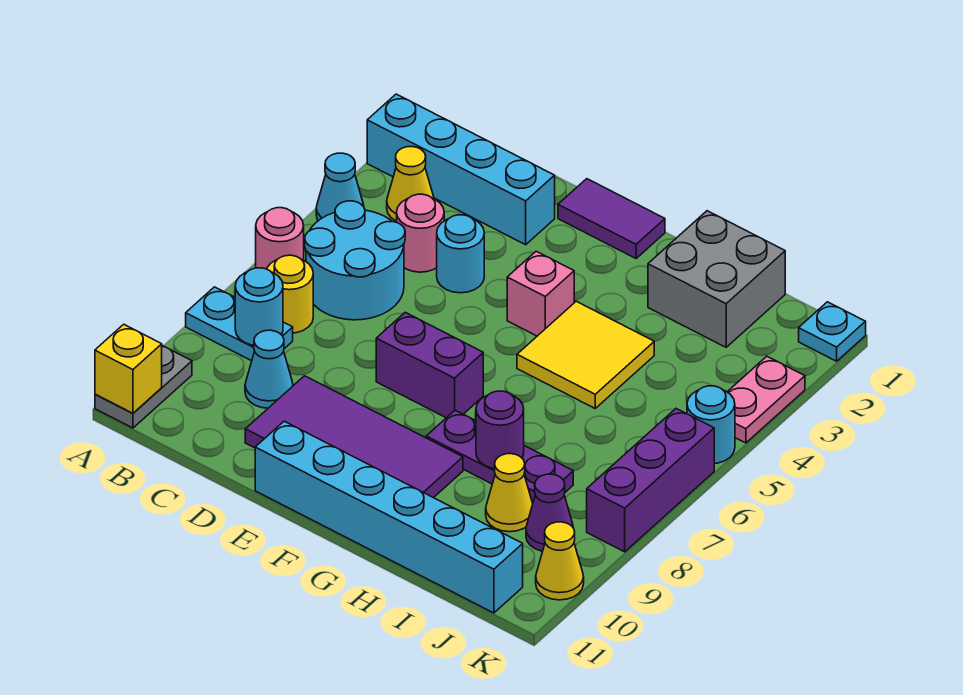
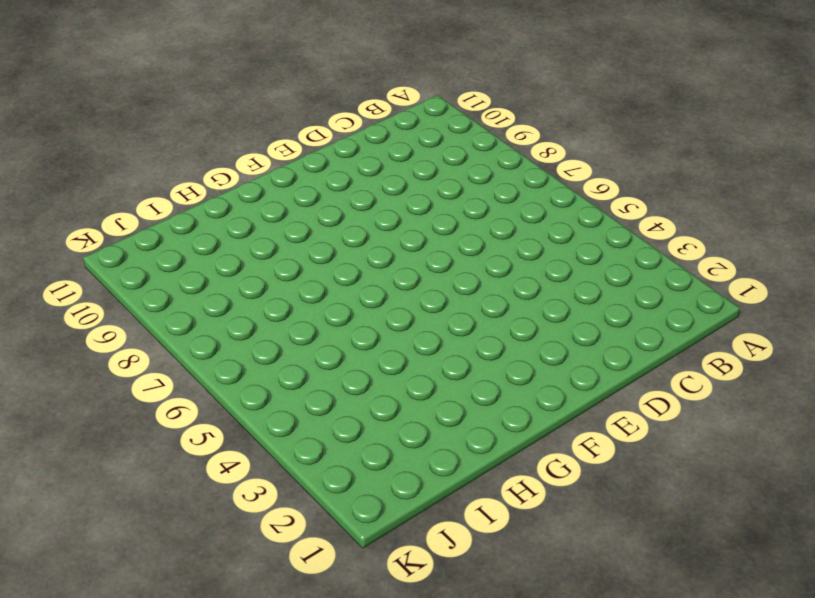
none -> cyan 1x4 brick [367,94,555,245]
none -> cyan 1x1 cone [316,153,364,221]
none -> pink 1x1 round brick [256,208,304,269]

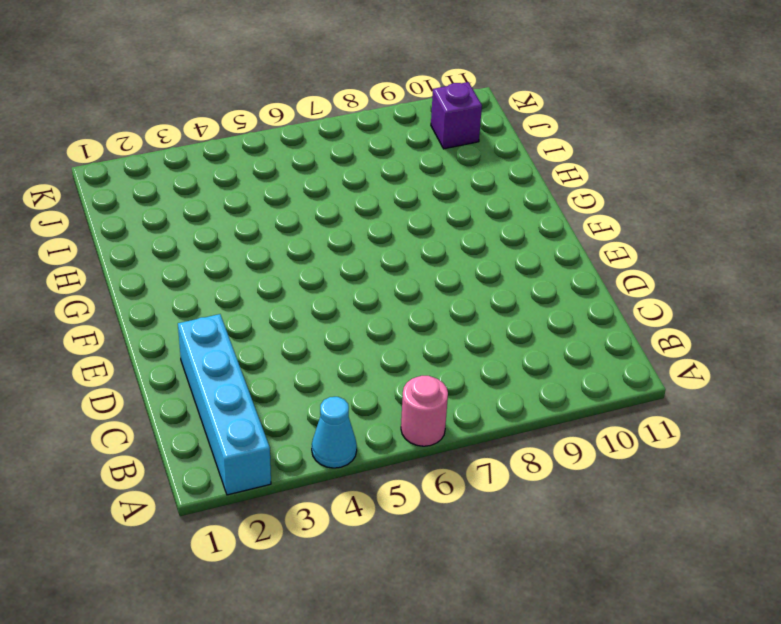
purple 1x1 brick [431,82,482,149] -> none
none -> cyan 1x2 plate [186,287,293,361]
none -> grey 1x2 plate [95,346,192,428]
none -> yellow 1x1 cone [387,147,434,221]

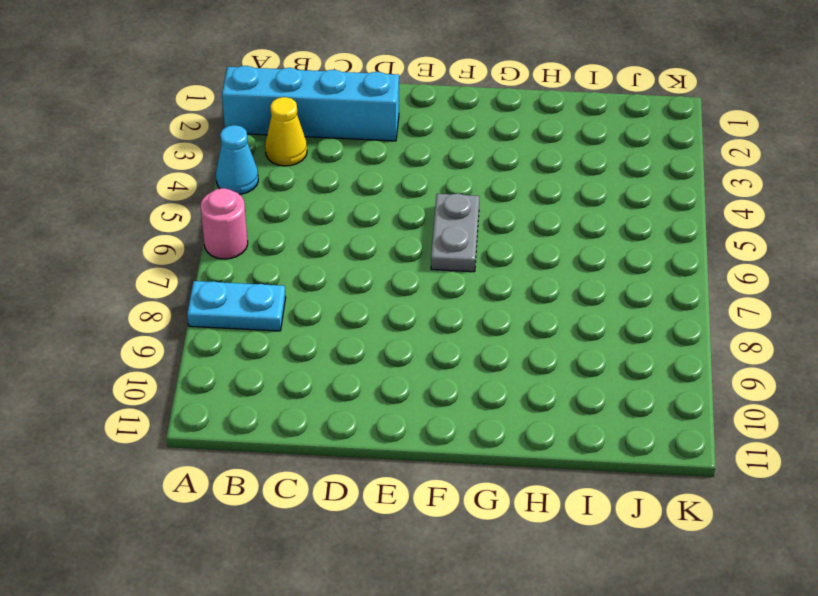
grey 1x2 plate [431,193,479,272] -> grey 1x2 plate moved to [95,346,192,428]
none -> cyan 2x2 round brick [305,201,405,320]
none -> yellow 1x1 round brick [267,255,313,333]
none -> pink 1x1 round brick [397,194,444,272]

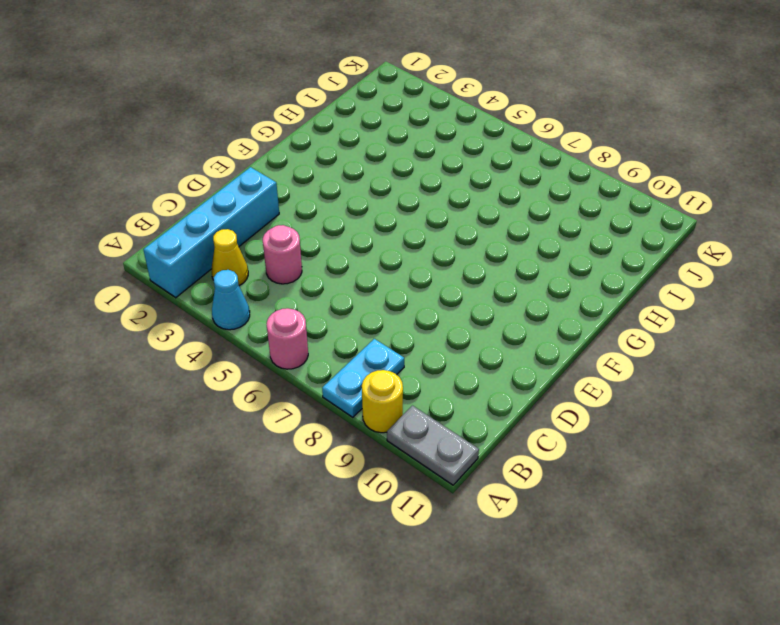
yellow 1x1 round brick [362,370,403,433] -> yellow 1x1 round brick moved to [267,255,313,333]
none -> cyan 2x2 round brick [305,201,405,320]
none -> cyan 1x1 cone [245,330,293,408]
none -> cyan 1x1 round brick [437,215,484,293]

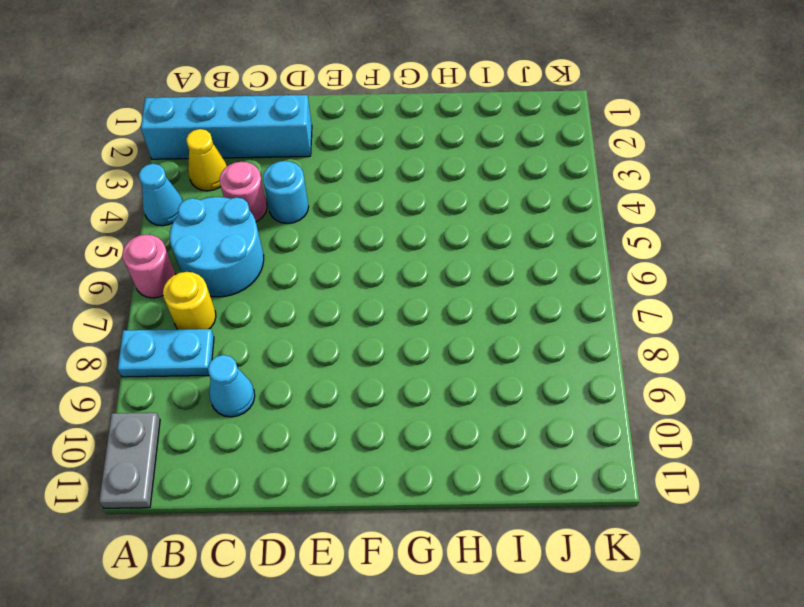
none -> purple 2x4 tile [245,376,463,498]
none -> purple 1x2 tile [558,179,665,258]
none -> purple 1x2 brick [376,312,483,418]

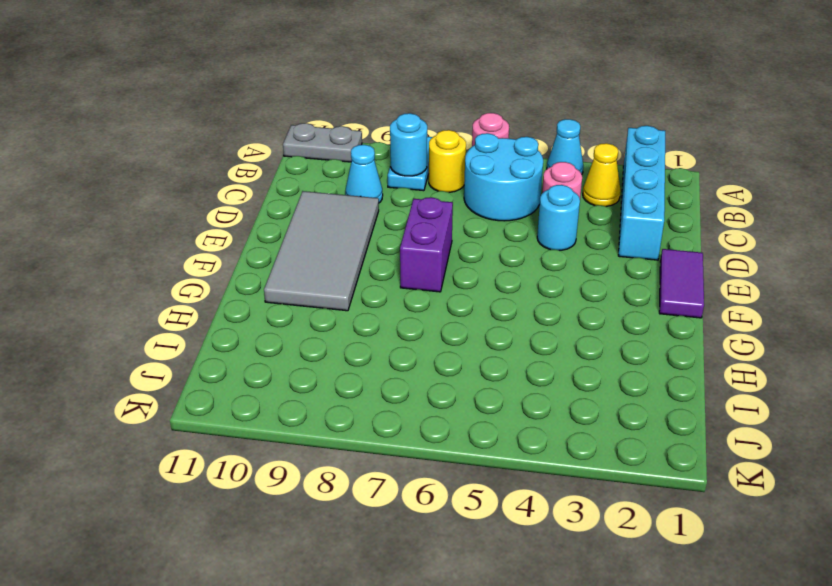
grey 2x4 tile [264,191,379,311] -> purple 2x4 tile [245,376,463,498]
none -> cyan 1x6 brick [255,421,523,613]
none -> pink 1x1 brick [507,251,574,336]
none -> yellow 2x2 tile [517,301,654,408]

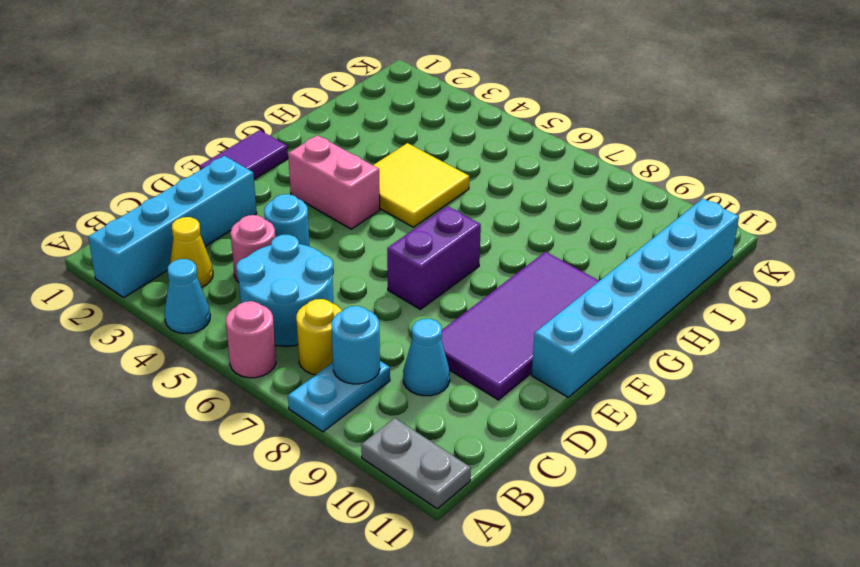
pink 1x2 brick [288,135,380,229] -> pink 1x1 brick [507,251,574,336]
none -> purple 1x3 plate [426,410,573,503]
none -> grey 2x2 brick [648,211,785,347]
none -> yellow 1x1 cone [486,454,533,532]

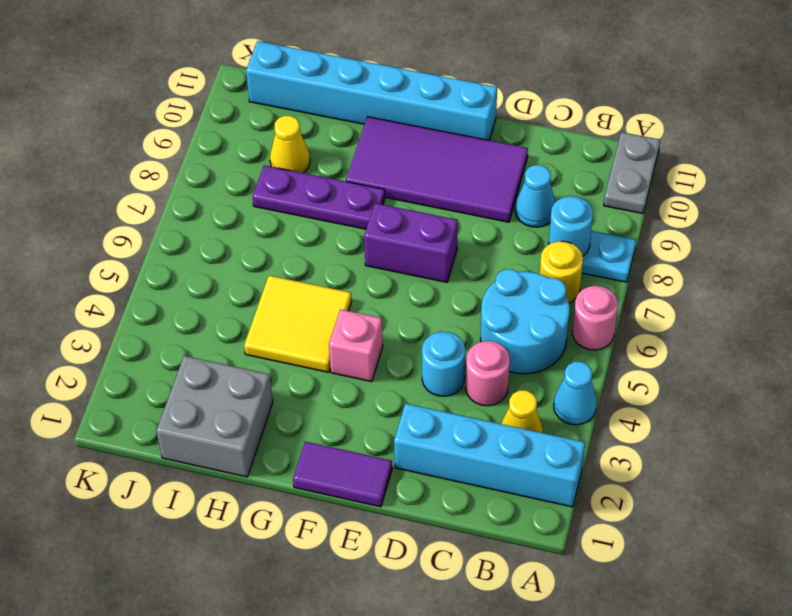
none -> purple 1x1 cone [526,474,573,551]
none -> cyan 1x1 plate [799,302,866,361]
none -> pink 1x2 plate [728,356,805,443]

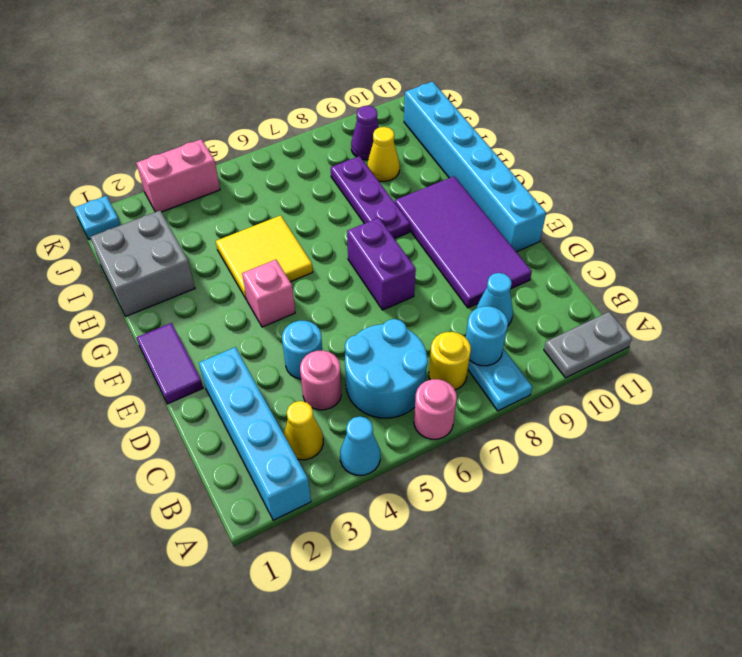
pink 1x2 brick [136,139,220,212] -> pink 1x2 plate [728,356,805,443]
none -> cyan 1x1 round brick [687,386,735,464]
none -> purple 1x3 brick [587,409,714,552]
none -> yellow 1x1 cone [536,522,584,600]

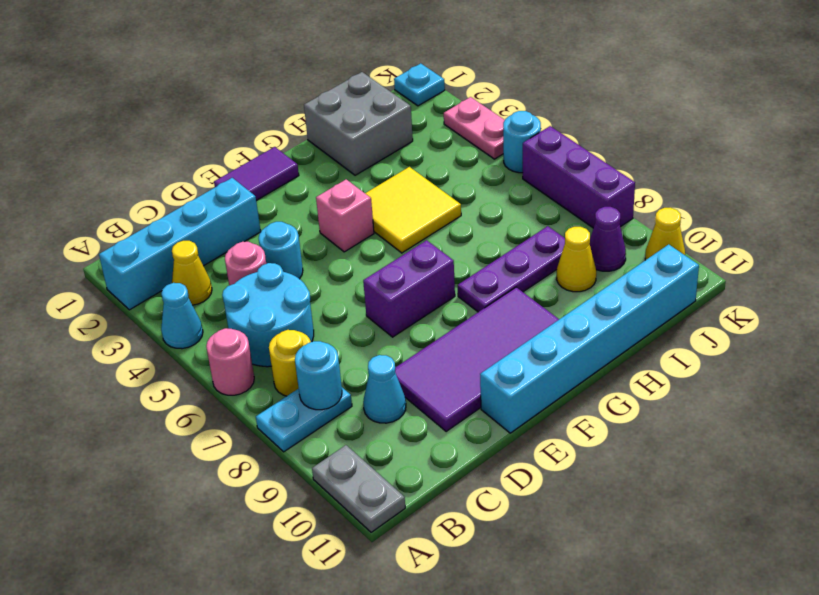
none -> yellow 1x1 brick [95,324,162,413]
none -> purple 1x1 round brick [476,391,524,469]

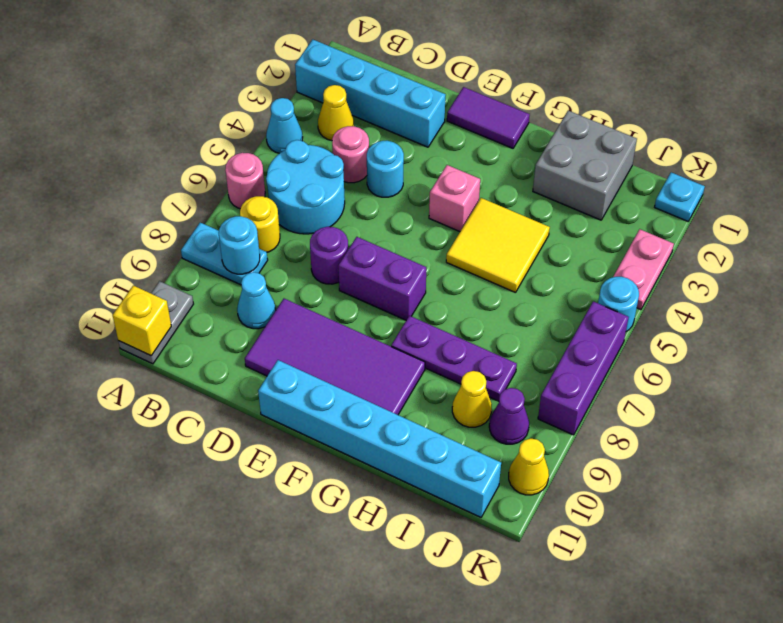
purple 1x1 round brick [310,227,348,284] -> purple 1x1 round brick moved to [476,391,524,469]

